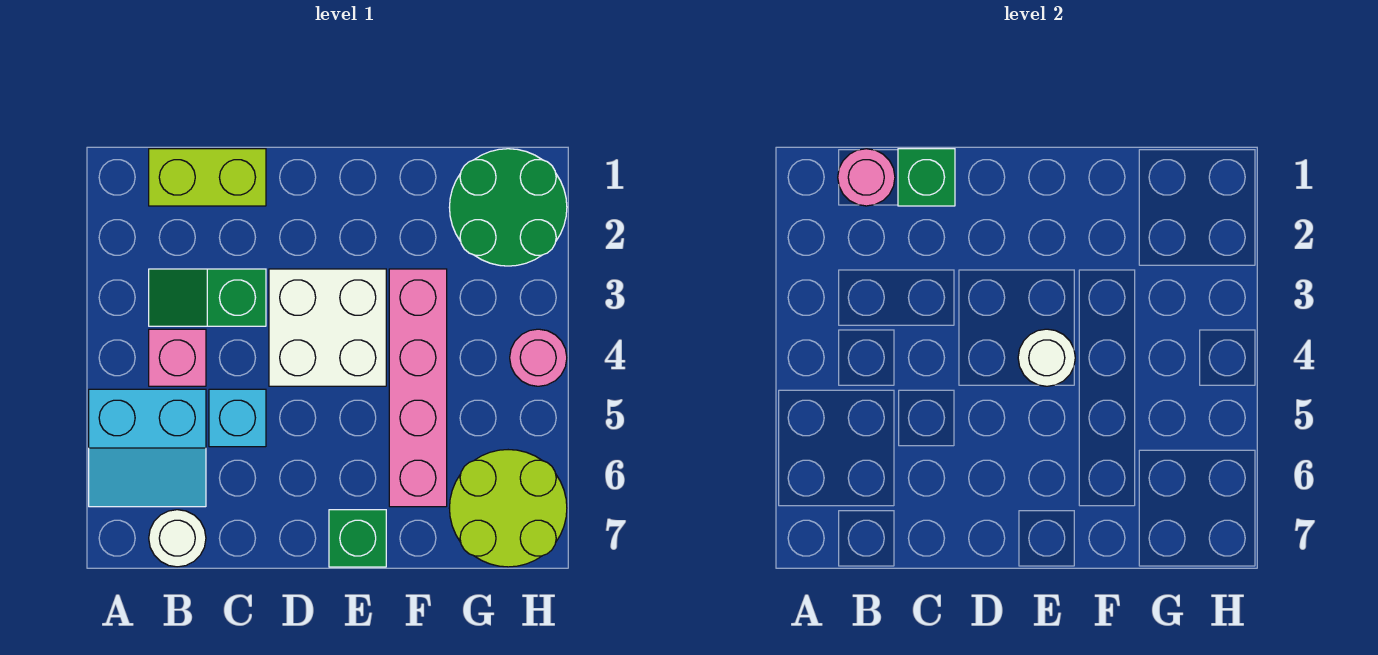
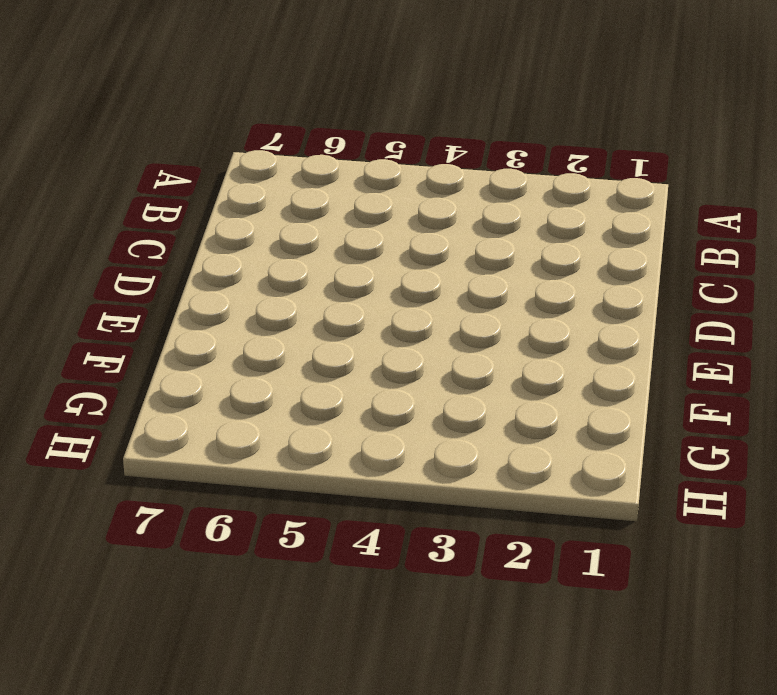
none -> cyan 2x2 slope [89,389,206,507]
none -> lime 1x2 brick [149,149,266,206]
none -> green 1x2 slope [149,269,266,326]

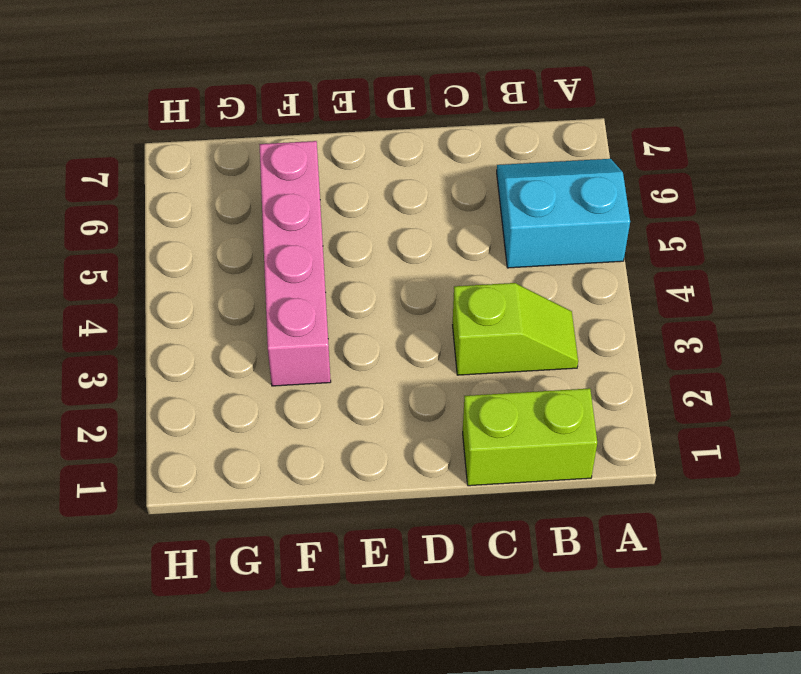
lime 1x2 slope [453,283,578,375] -> green 1x2 slope [149,269,266,326]
none -> pink 1x1 brick [149,329,206,386]
none -> white 1x1 round brick [149,510,206,567]
none -> cyan 1x1 brick [209,389,266,447]

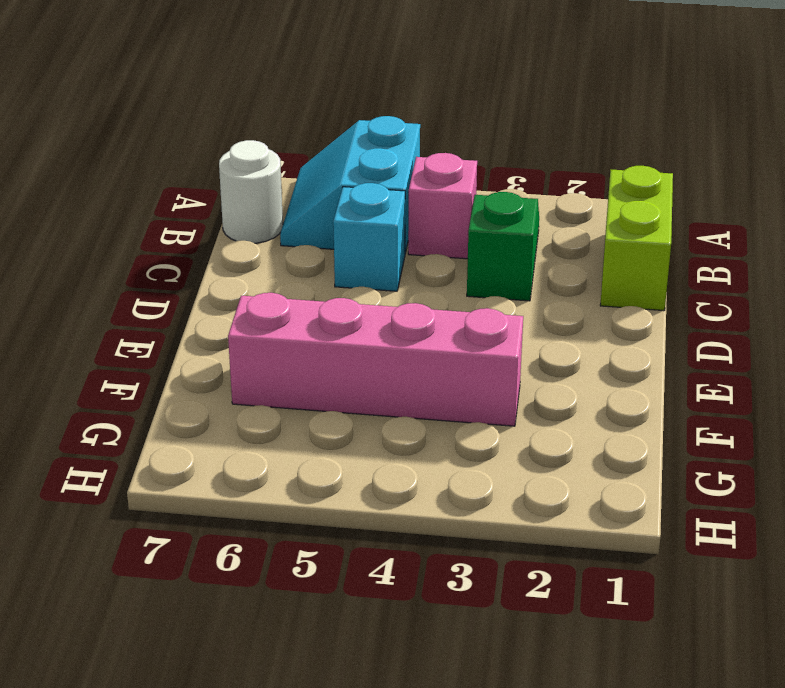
none -> white 2x2 brick [269,269,386,386]
none -> green 1x1 brick [329,510,386,567]
none -> green 2x2 round brick [449,149,567,266]

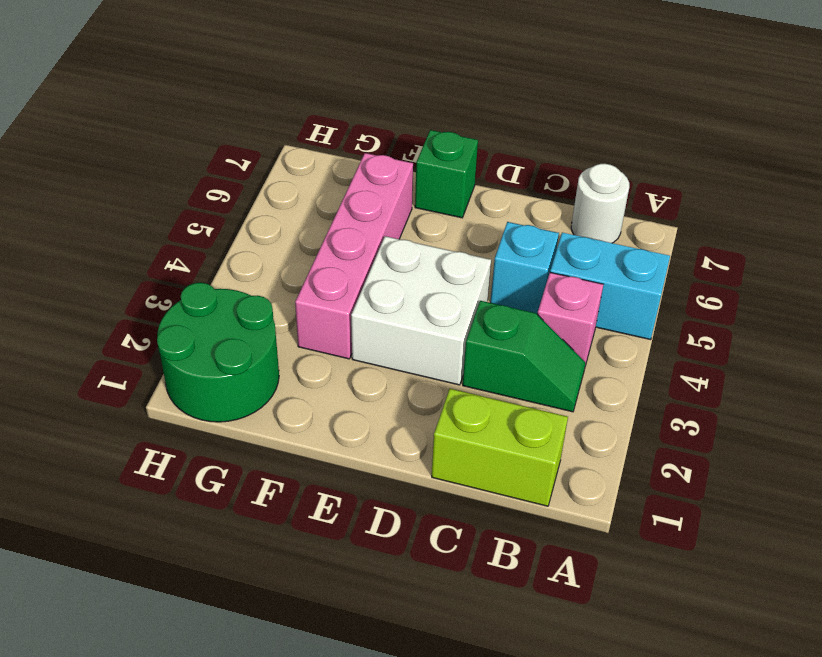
none -> lime 2x2 round brick [449,450,567,567]
none -> pink 1x1 round brick [510,329,567,386]
none -> pink 1x1 round brick [838,149,895,206]

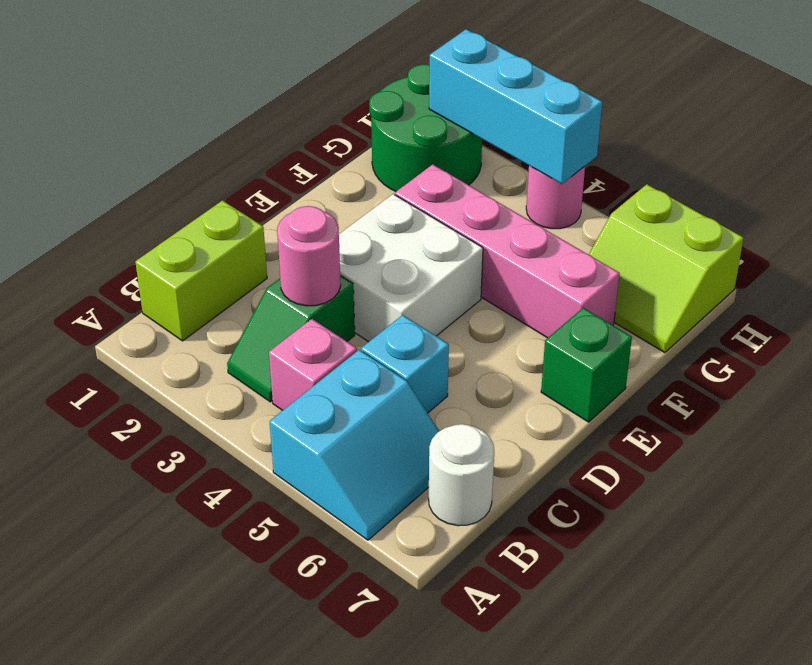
pink 1x1 round brick [277,206,341,306] -> pink 1x1 round brick moved to [838,149,895,206]
lime 2x2 slope [589,184,743,353] -> lime 2x2 round brick [449,450,567,567]
cyan 1x3 brick [429,29,602,184] -> none
none -> green 1x1 brick [898,149,955,206]
none -> white 1x1 round brick [1018,329,1075,386]

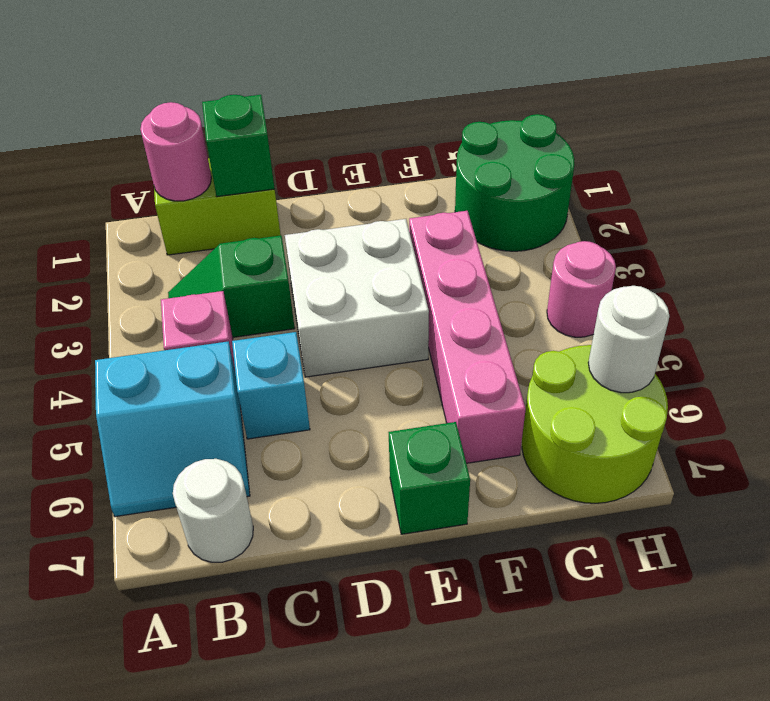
white 1x1 round brick [588,286,669,393] -> white 1x1 round brick moved to [1018,329,1075,386]

